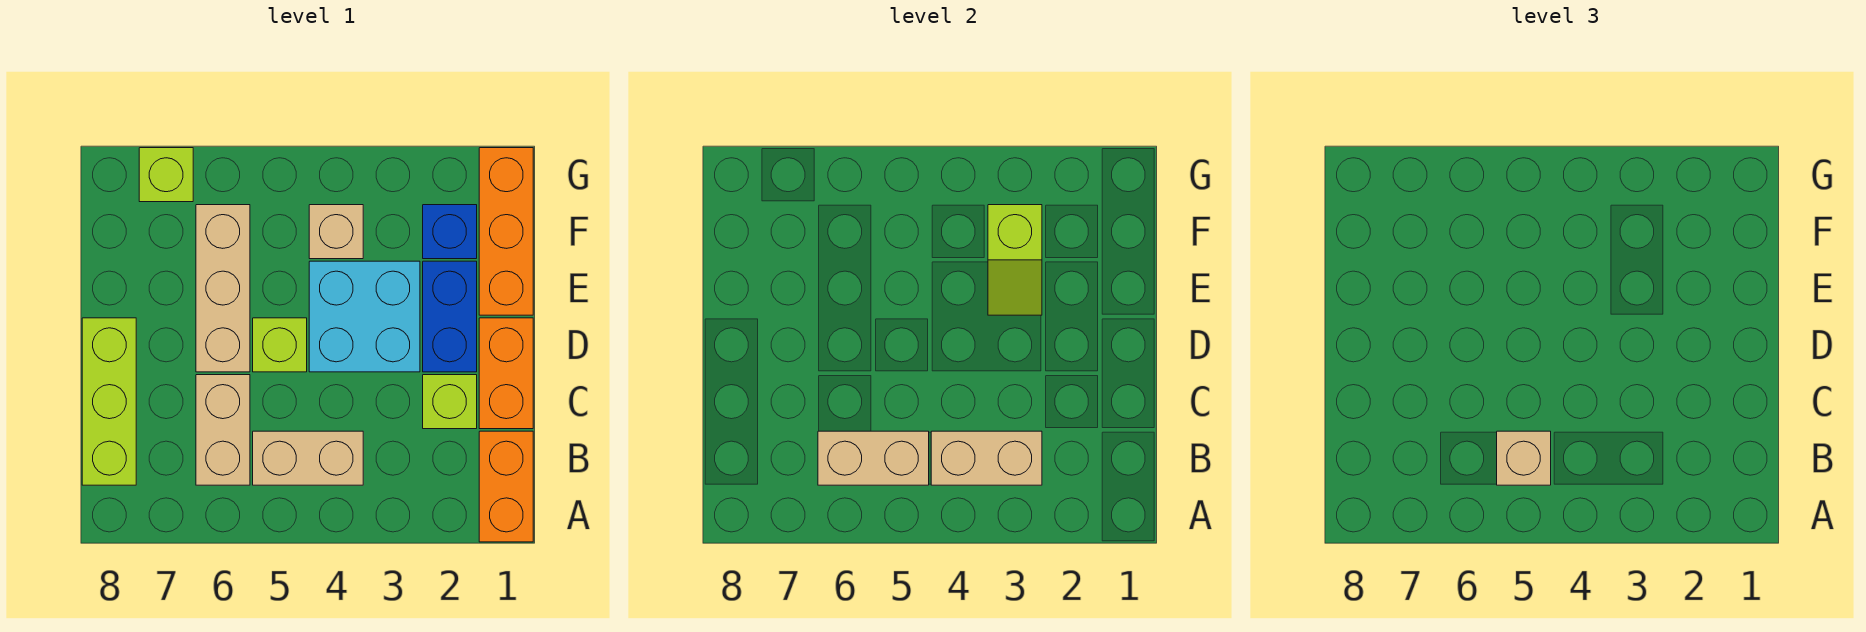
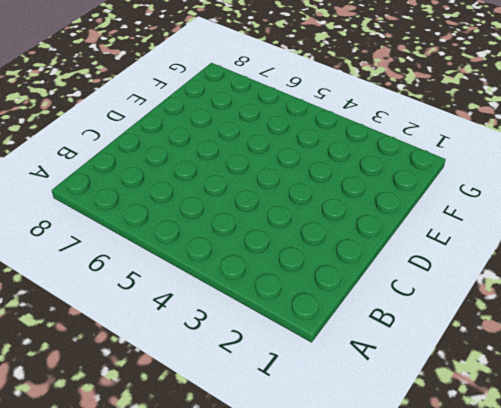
none -> orange 1x2 brick [479,431,533,542]
none -> tan 1x2 brick [253,431,363,485]
none -> tan 1x2 brick [196,375,250,485]

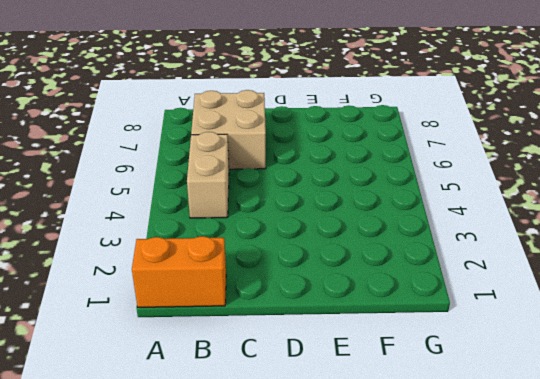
tan 2x2 brick [191,90,266,169] -> tan 1x2 brick [196,375,250,485]
none -> lime 1x3 brick [82,318,136,485]
none -> orange 1x2 brick [479,318,533,429]
none -> lime 1x1 brick [423,375,477,429]

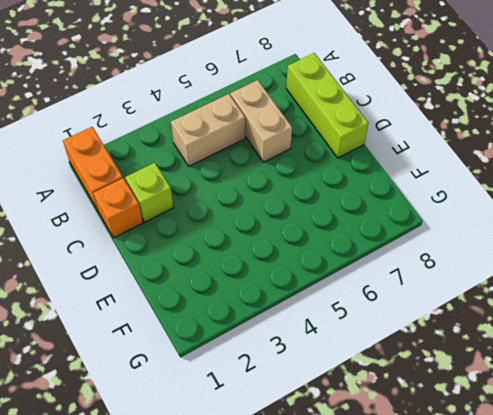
orange 1x1 brick [93,178,143,238] -> orange 1x2 brick [479,318,533,429]
none -> blue 1x2 brick [423,261,477,372]
none -> cyan 2x2 brick [309,261,420,372]
none -> lime 1x1 brick [253,318,307,372]

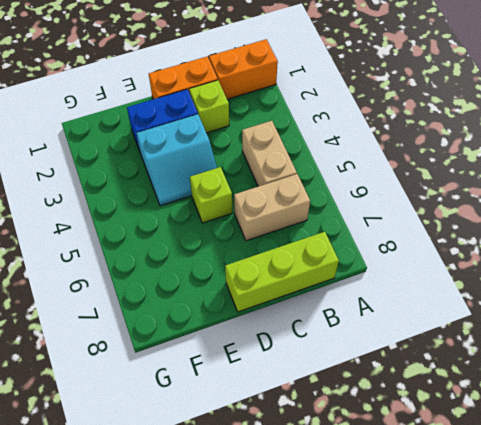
cyan 2x2 slope [136,114,217,206] -> cyan 2x2 brick [309,261,420,372]
none -> tan 1x3 brick [196,205,250,372]
none -> orange 1x3 brick [479,148,533,315]
none -> blue 1x1 brick [423,205,477,259]

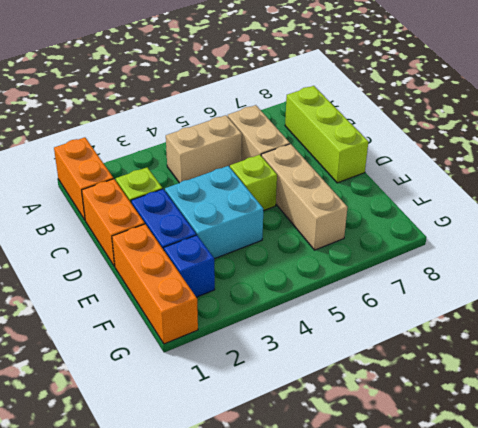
none -> tan 1x1 brick [309,205,363,259]
none -> lime 1x1 brick [139,148,193,202]
none -> tan 1x2 brick [931,431,1042,485]

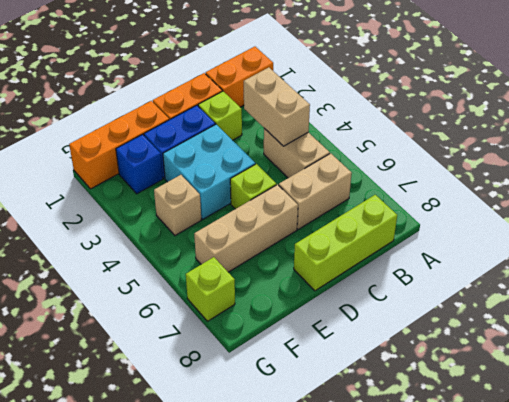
none -> tan 1x2 brick [818,431,929,485]
none -> lime 1x2 slope [988,205,1042,315]
none -> tan 1x1 brick [1497,431,1551,485]

